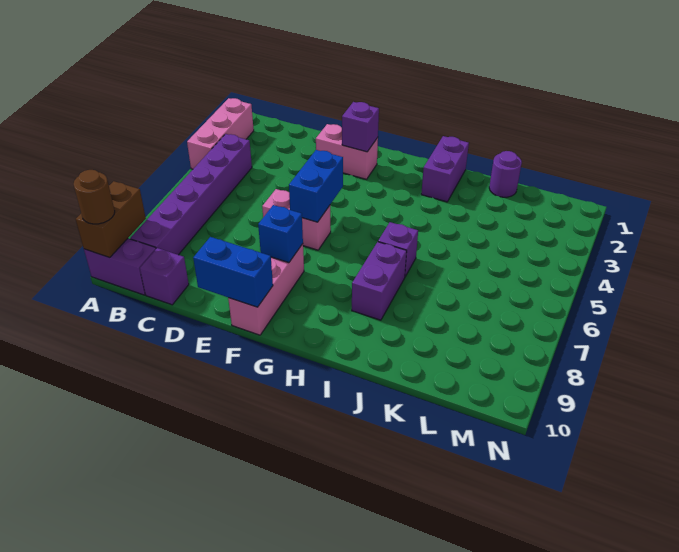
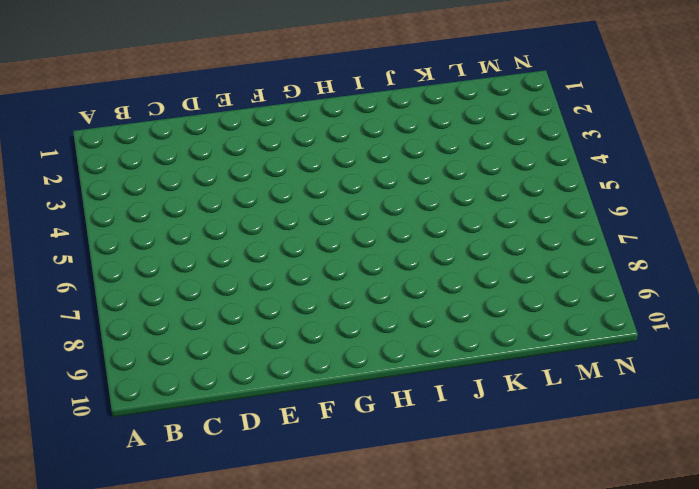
none -> pink 1x3 brick [187,98,254,169]
none -> purple 1x2 brick [84,239,156,295]
none -> purple 1x6 brick [130,134,252,255]

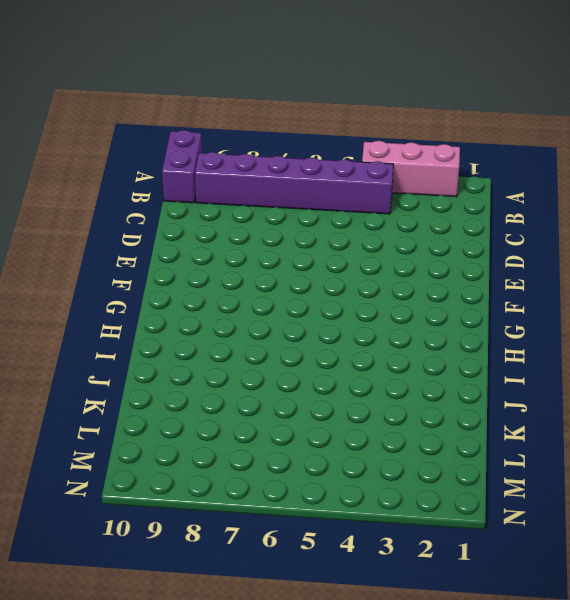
none -> purple 1x1 brick [140,248,189,305]
none -> pink 1x2 brick [316,124,378,179]
none -> pink 1x2 brick [262,189,331,250]

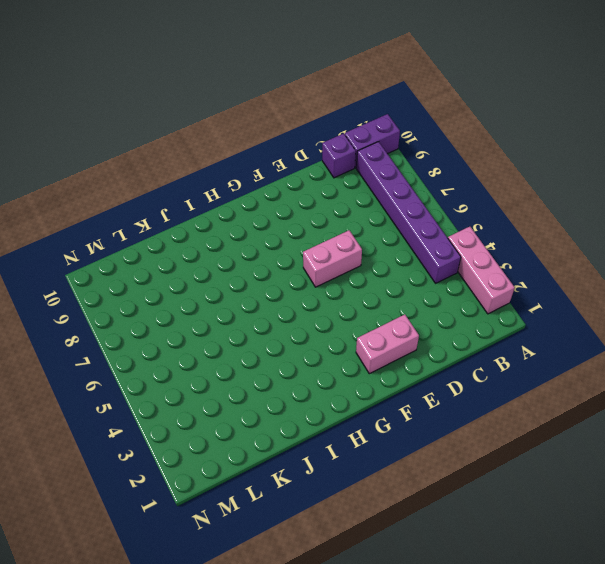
none -> pink 1x3 brick [228,244,304,335]
none -> purple 1x2 brick [421,136,469,202]
none -> purple 1x1 brick [378,222,418,276]

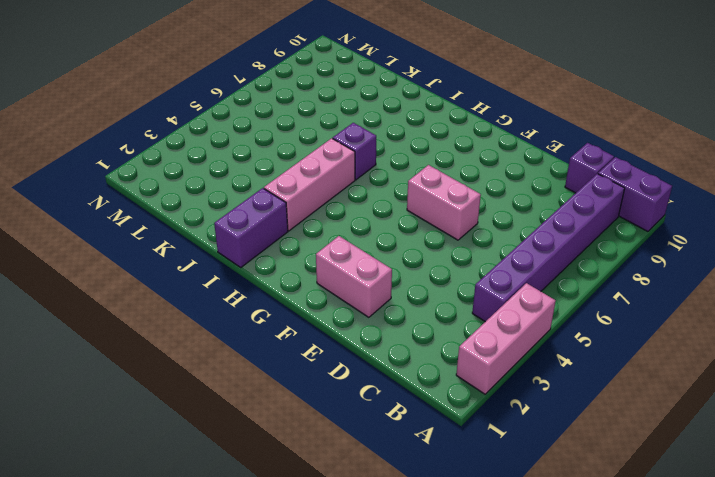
pink 1x3 brick [264,138,355,231] -> pink 1x3 brick moved to [228,244,304,335]
none -> purple 1x2 brick [352,242,407,320]
none -> purple 1x1 round brick [489,151,522,197]
none -> brown 1x2 brick [76,181,146,258]

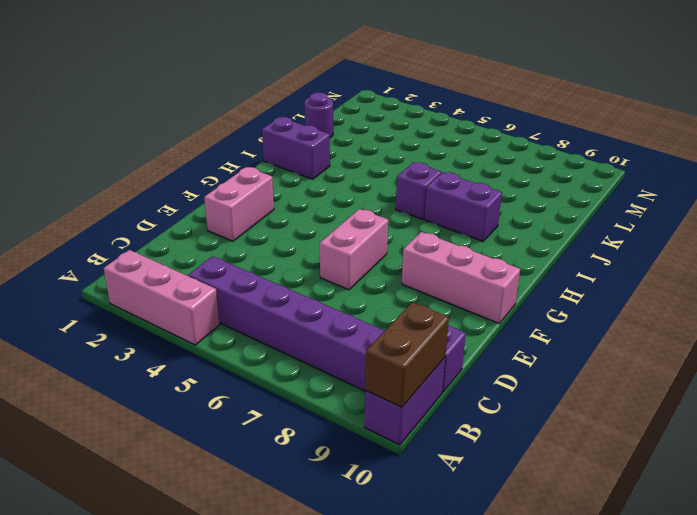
brown 1x2 brick [365,302,449,407] -> brown 1x2 brick turned to [76,181,146,258]
none -> blue 1x2 brick [193,237,273,307]
none -> purple 1x1 brick [342,102,379,152]
none -> blue 1x2 brick [289,150,343,222]

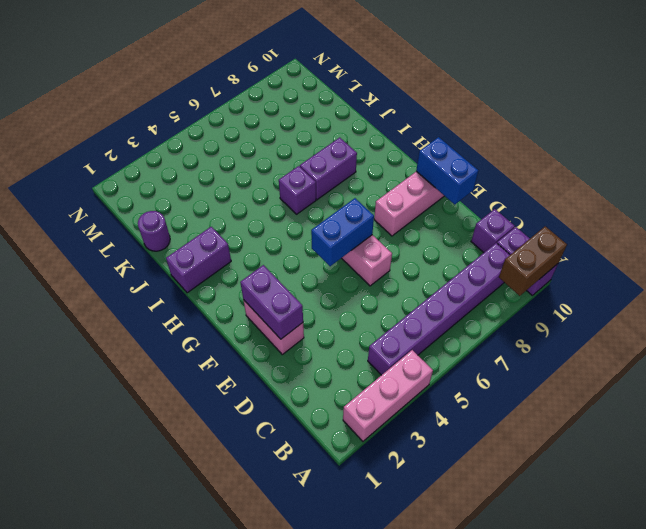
purple 1x2 brick [240,265,303,339] -> purple 1x1 brick [342,102,379,152]
none -> blue 1x1 brick [258,205,303,263]
none -> brown 1x1 round brick [74,170,115,224]

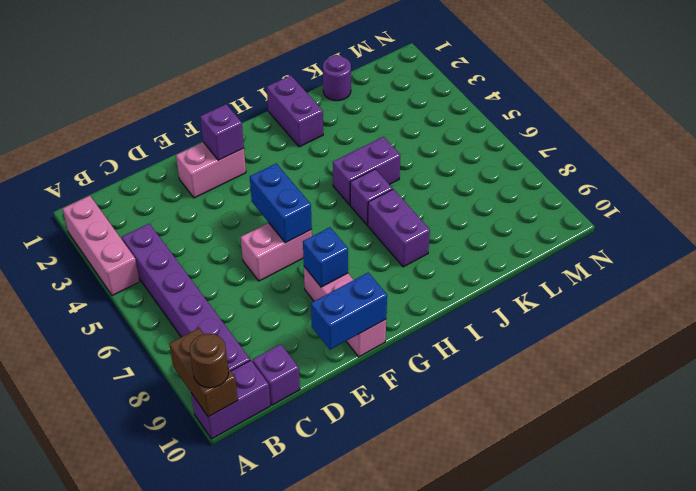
purple 1x2 brick [333,137,401,205] -> none

